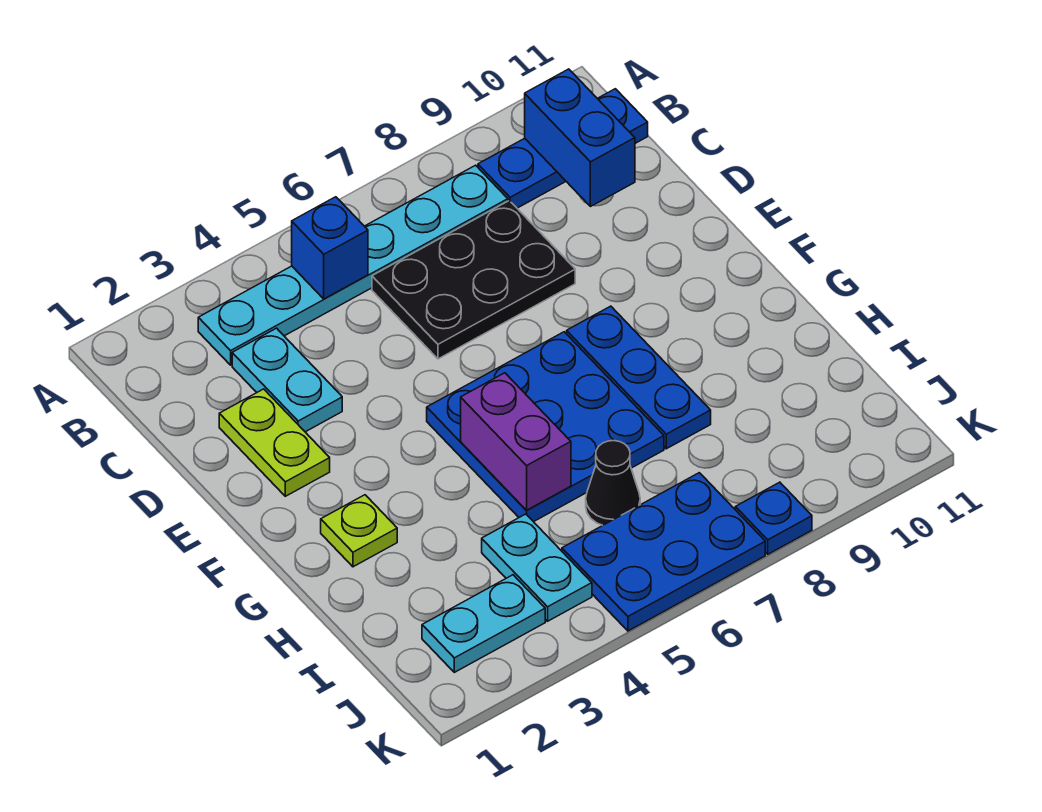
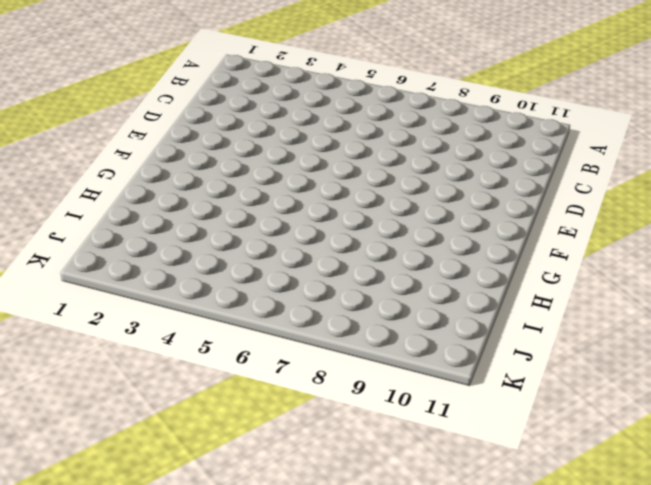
none -> cyan 1x6 plate [198,165,508,365]
none -> blue 1x3 plate [478,89,648,208]
none -> cyan 1x2 plate [232,328,342,432]

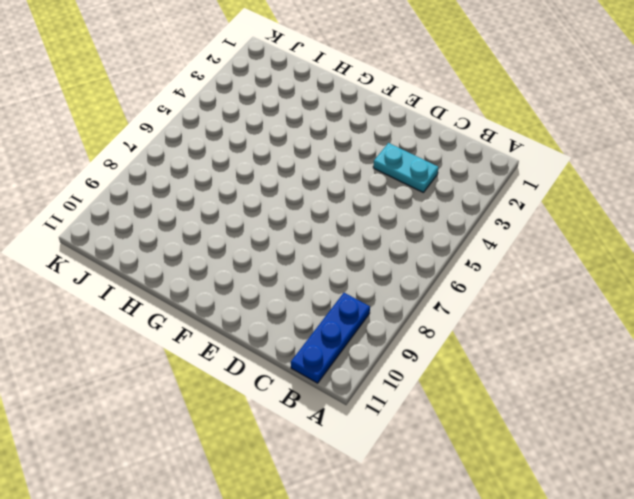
none -> cyan 1x6 plate [198,165,508,365]
none -> black 2x3 plate [372,201,575,359]
none -> lime 1x2 plate [219,389,330,496]

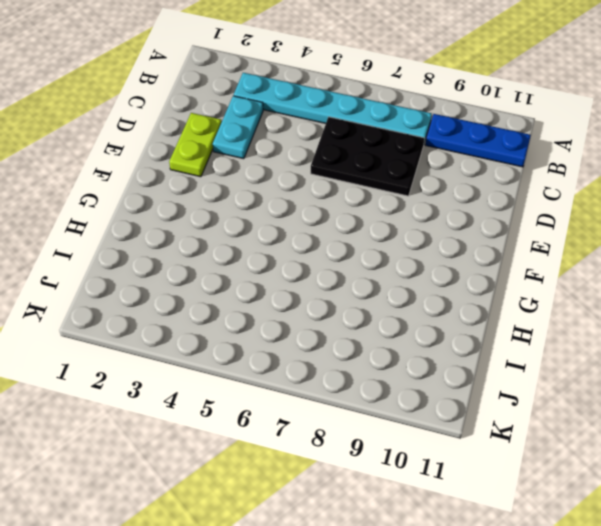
none -> blue 3x3 plate [427,332,664,522]
none -> blue 1x3 plate [567,306,711,449]
none -> lime 1x1 plate [321,495,397,567]

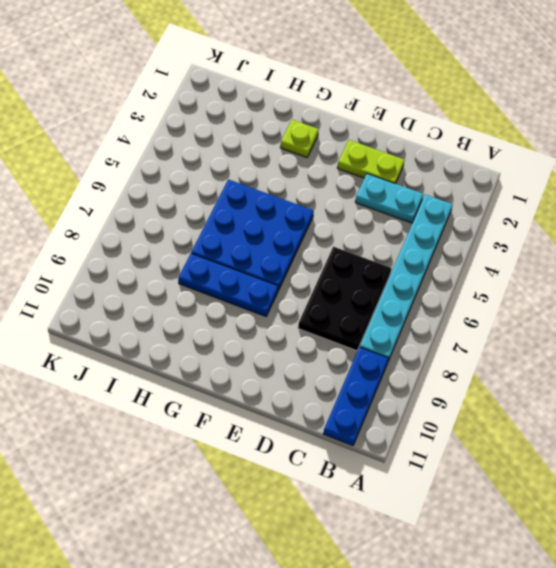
none -> cyan 1x2 plate [482,514,592,621]
none -> black 1x1 cone [586,441,640,525]
none -> cyan 1x2 plate [422,575,545,672]

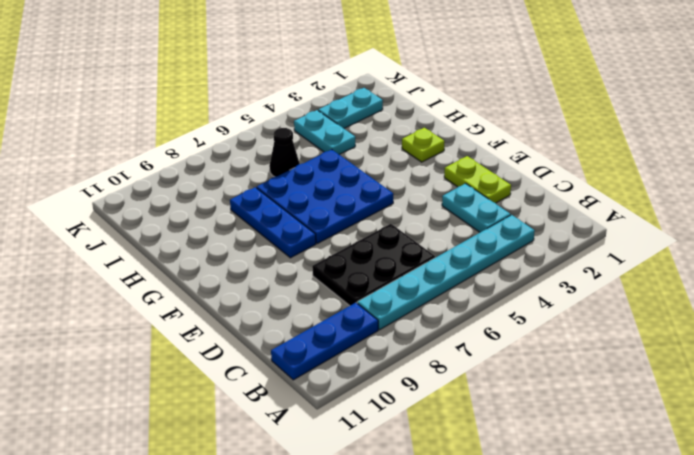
none -> blue 2x3 plate [562,473,765,631]
none -> blue 1x1 plate [735,482,812,554]
none -> blue 1x1 brick [292,197,368,299]

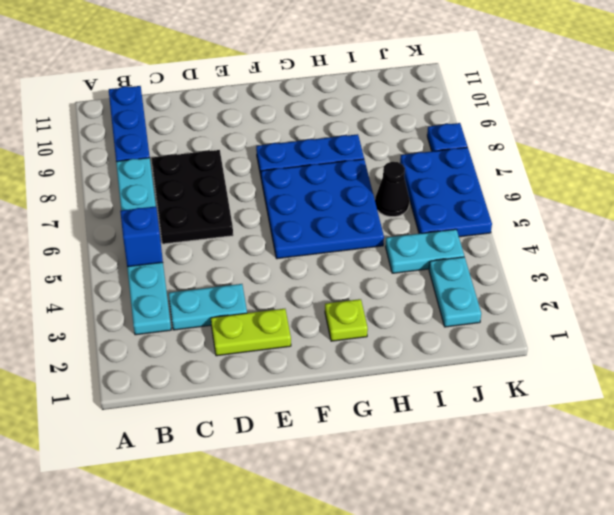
none -> blue 1x2 brick [525,69,635,207]
none -> purple 1x2 brick [461,373,571,511]

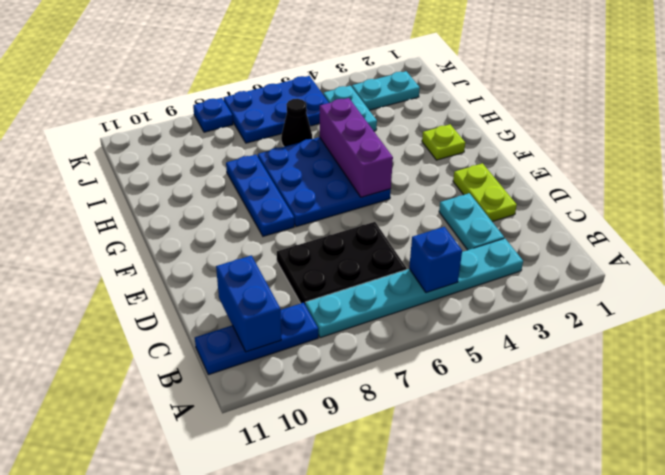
purple 1x3 brick [319,98,393,197] -> purple 1x2 brick [461,373,571,511]

